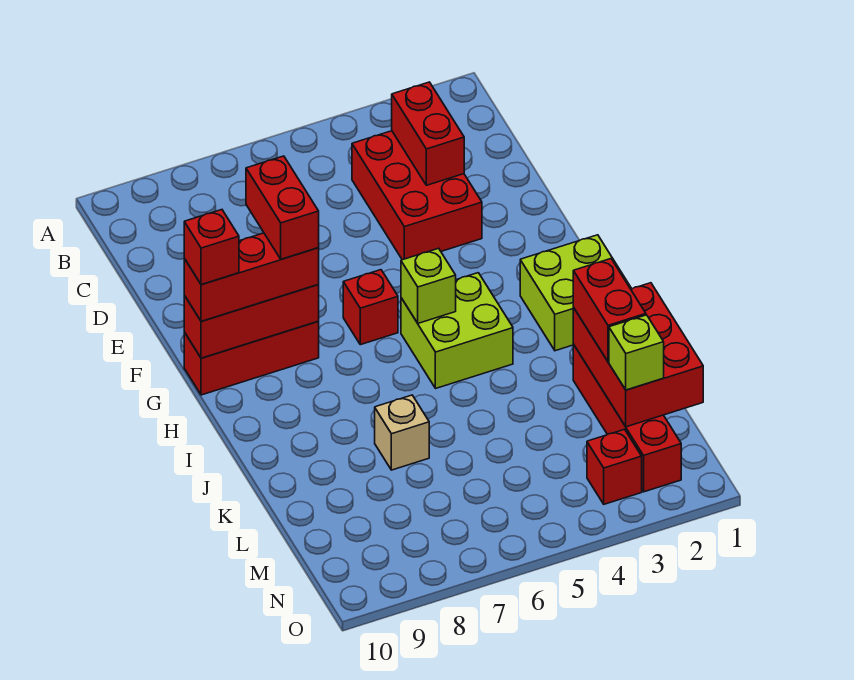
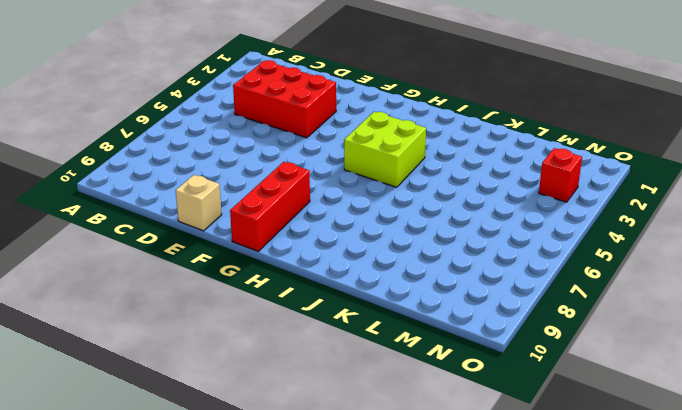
tan 1x1 brick [176,175,222,231] -> tan 1x1 brick moved to [375,395,429,470]
none -> red 1x1 brick [343,270,398,345]
none -> lime 2x2 brick [520,235,632,351]
none -> red 1x4 brick [573,344,681,492]

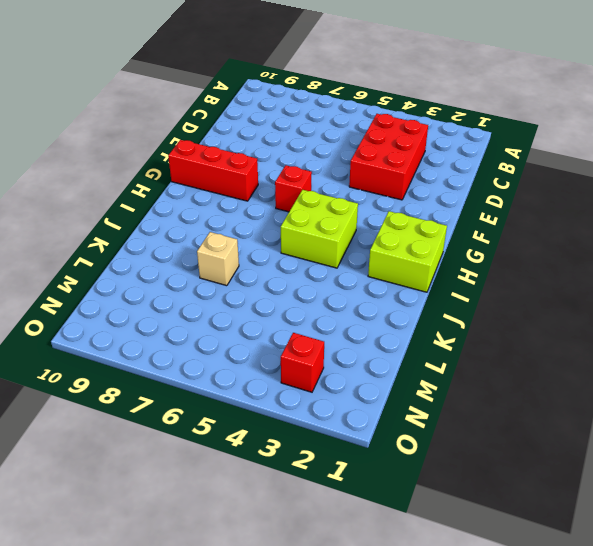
none -> red 1x4 brick [573,344,681,492]
none -> red 1x2 brick [392,82,464,185]
none -> red 1x3 brick [184,285,319,358]

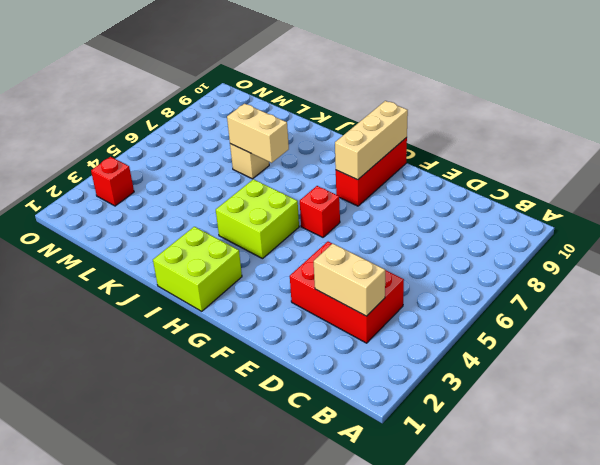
tan 1x2 brick [314,244,385,316] -> red 1x2 brick [392,82,464,185]
tan 1x3 brick [335,101,408,180] -> red 1x3 brick [184,285,319,358]
tan 1x2 brick [227,104,289,163] -> none
none -> red 1x4 brick [573,344,681,492]
none -> lime 1x1 brick [401,248,456,323]
none -> red 2x3 brick [573,283,703,427]

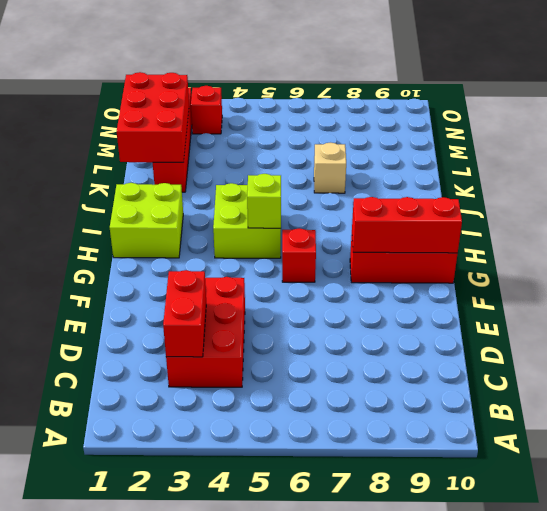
none -> red 1x3 brick [184,233,319,321]
none -> red 1x2 brick [573,259,646,362]
none -> lime 1x1 brick [609,315,664,390]

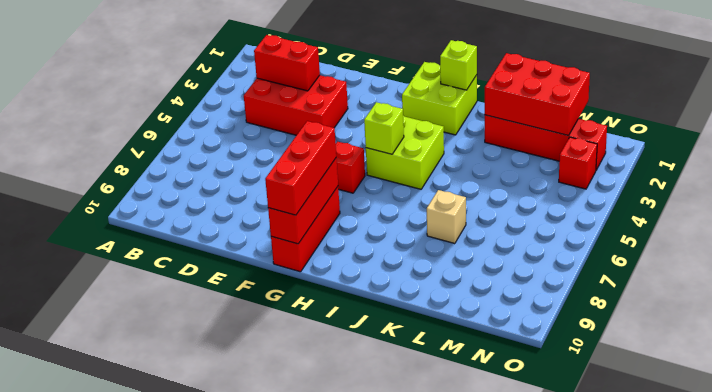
lime 1x1 brick [440,40,477,90] -> lime 1x1 brick moved to [609,315,664,390]
none -> red 1x2 brick [573,259,646,362]
none -> red 1x2 brick [246,156,319,259]
none -> red 1x1 brick [184,210,239,285]

